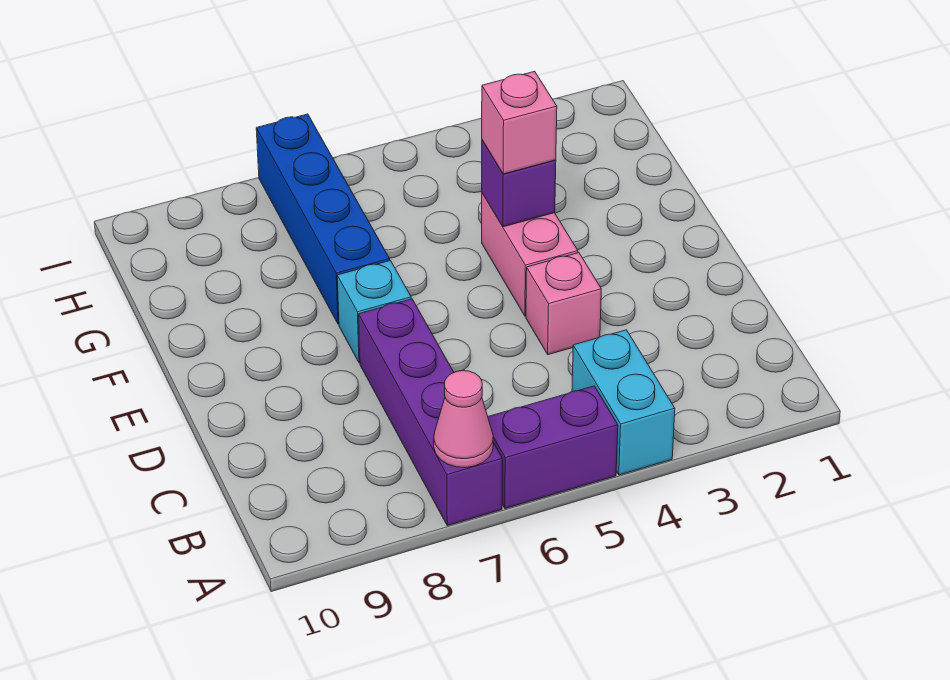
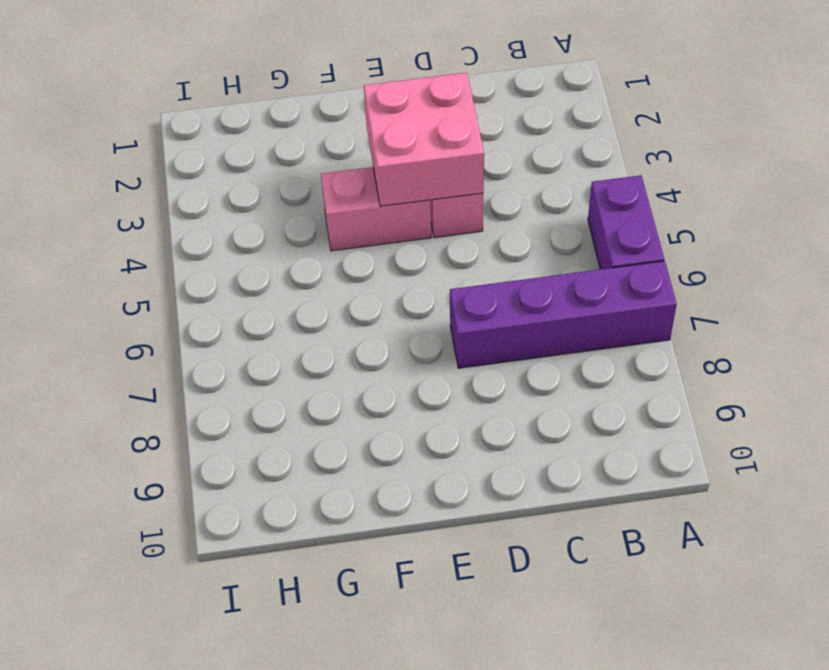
pink 2x2 brick [364,73,484,206] -> none
none -> cyan 1x2 brick [572,330,675,475]
none -> cyan 1x1 brick [337,260,411,363]

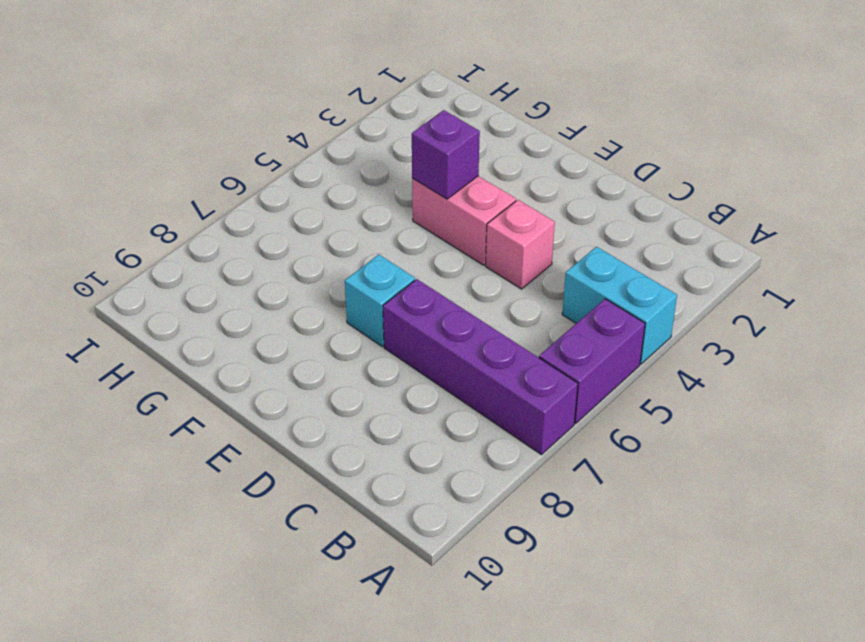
none -> blue 1x4 brick [256,114,390,324]
none -> pink 1x1 cone [434,371,493,468]

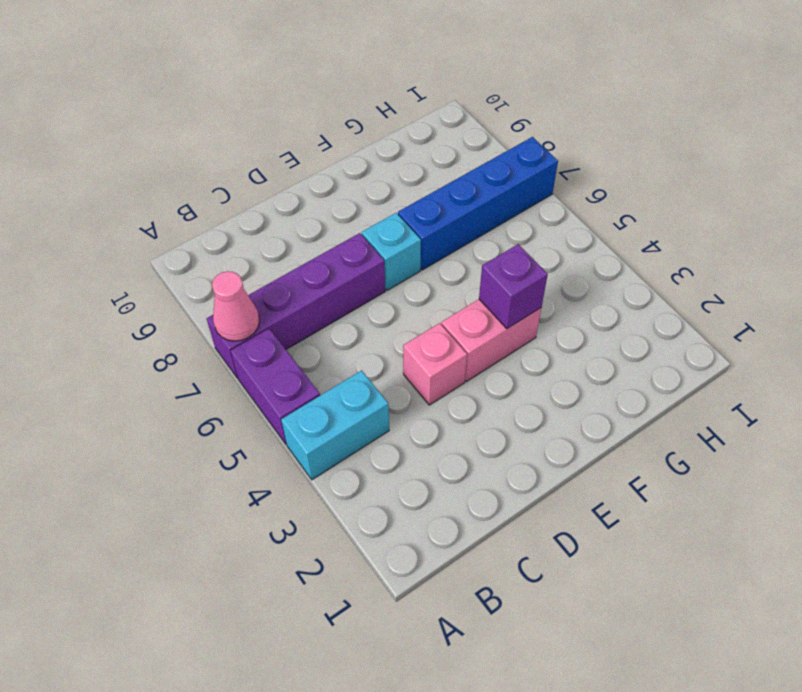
none -> pink 1x1 brick [482,71,557,174]

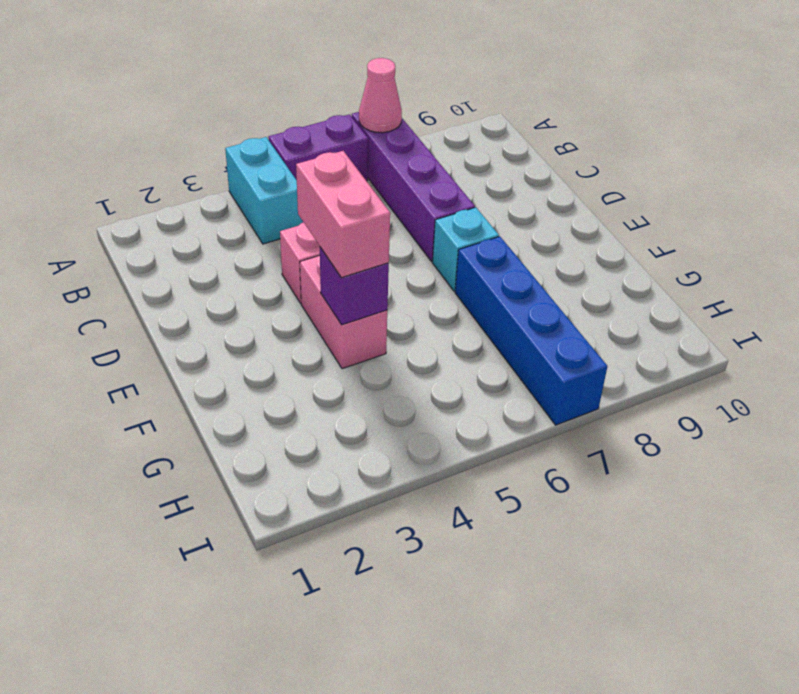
pink 1x2 brick [296,151,390,278] -> pink 1x1 brick [482,71,557,174]

